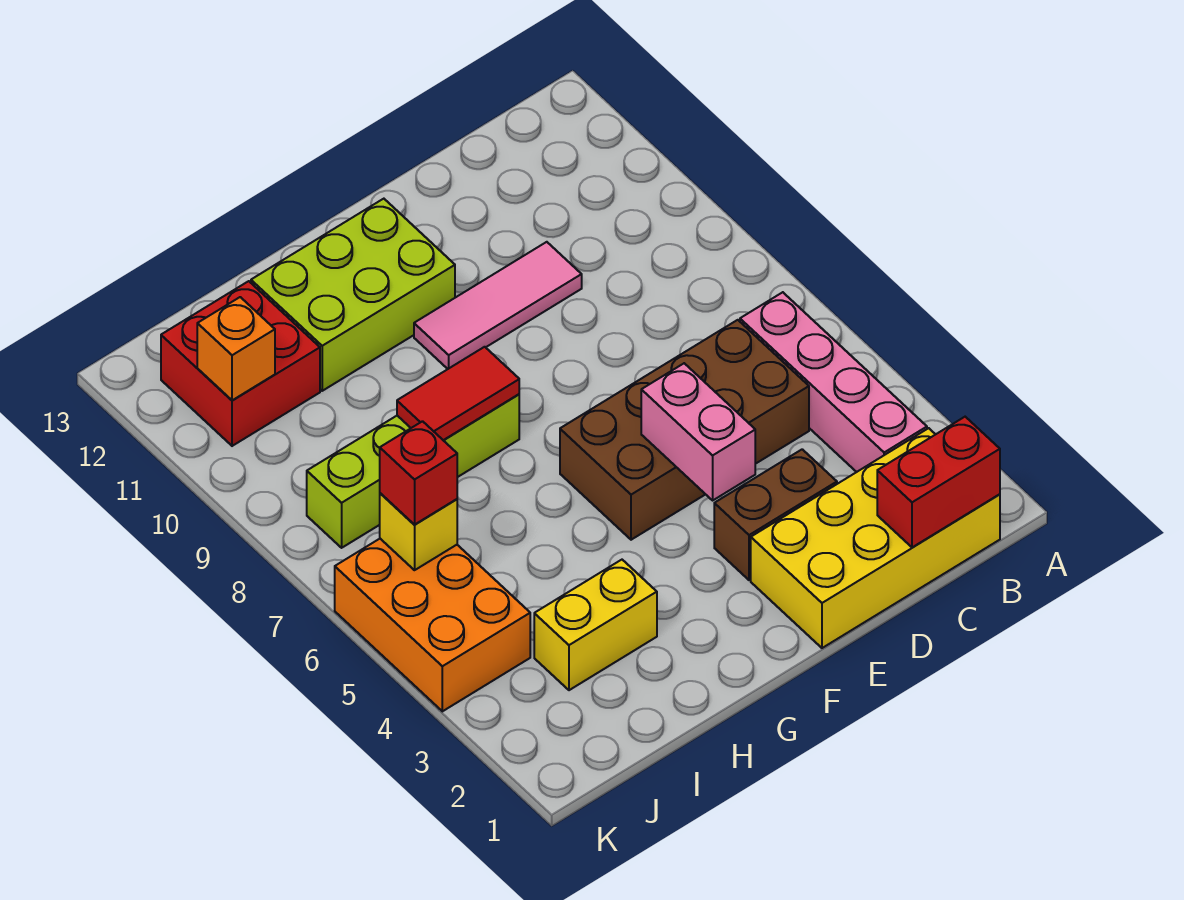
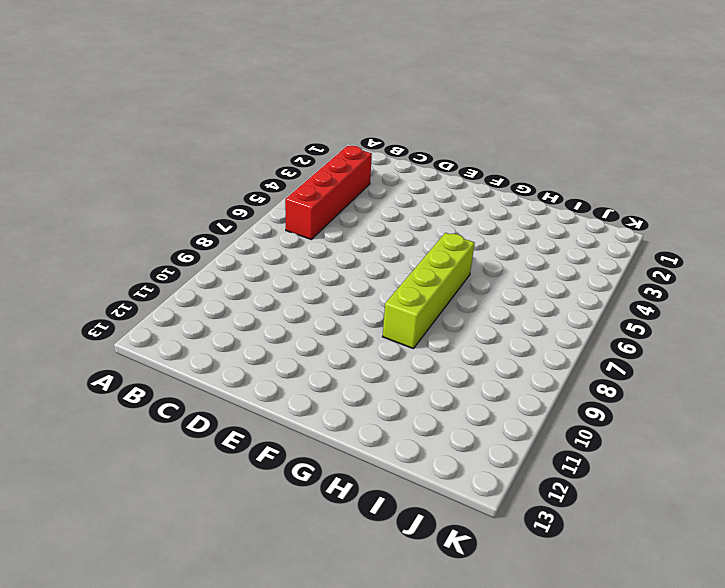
red 1x4 brick [285,146,372,239] -> pink 1x4 brick [740,292,927,472]
lime 1x4 brick [383,233,475,349] -> lime 1x4 brick turned to [307,394,519,548]
none -> yellow 2x4 brick [751,428,1000,648]
none -> brown 2x4 brick [560,320,809,540]
none -> brown 1x2 brick [714,449,837,580]

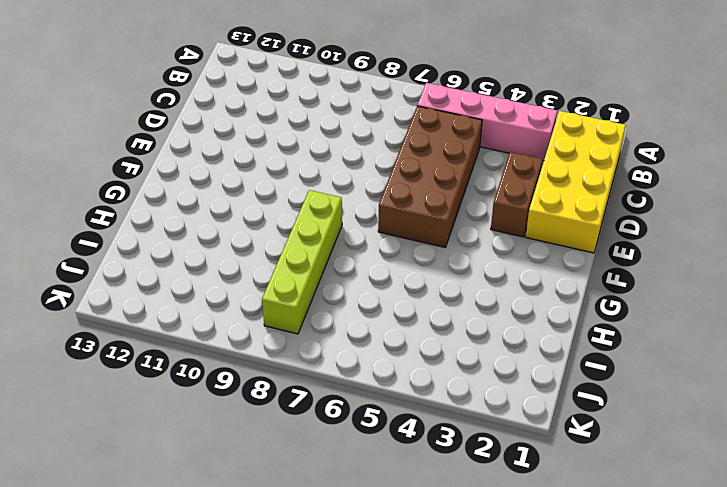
none -> pink 1x3 tile [414,242,582,369]
none -> lime 2x3 brick [251,199,455,391]
none -> yellow 1x2 brick [534,560,657,690]

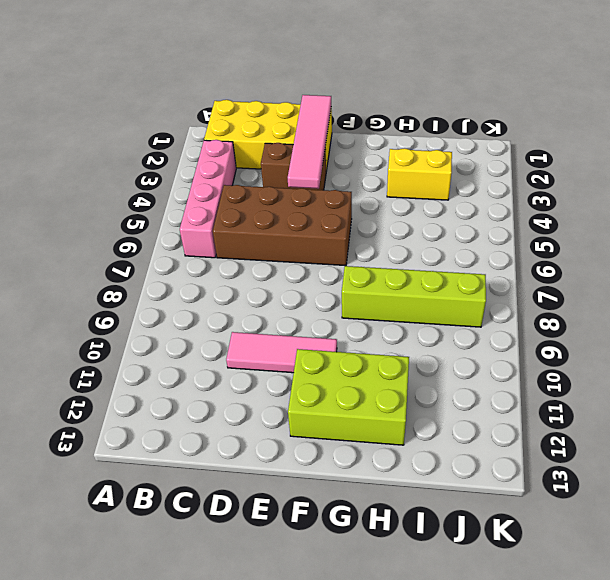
pink 1x4 tile [288,95,331,189] -> pink 1x2 brick [641,363,755,500]
none -> red 2x2 brick [161,281,320,446]
none -> orange 2x3 brick [335,539,530,711]
none -> red 1x2 brick [877,417,1000,547]

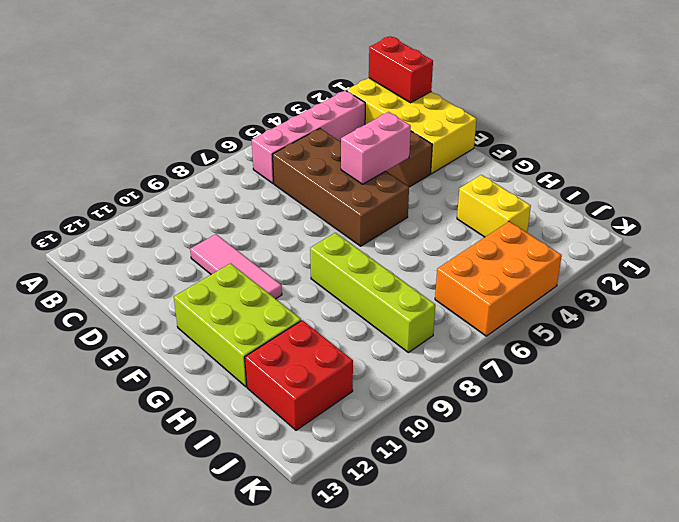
none -> red 1x2 tile [397,347,519,440]
none -> yellow 1x1 brick [380,493,457,570]
none -> orange 1x1 brick [197,297,275,400]

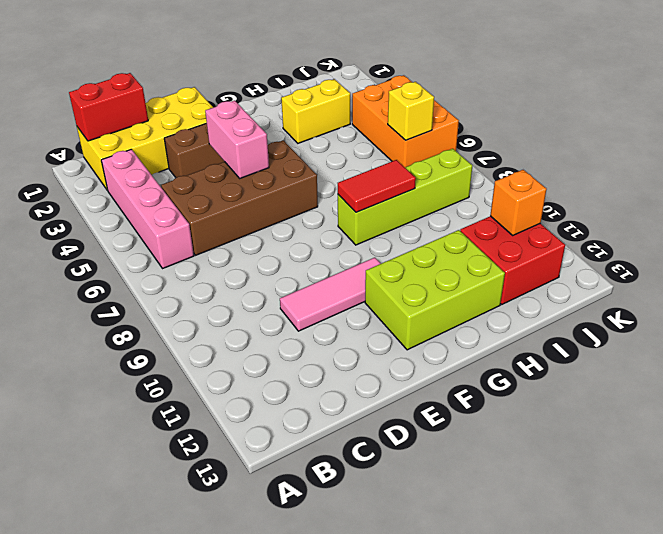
none -> red 1x1 brick [380,421,457,525]

